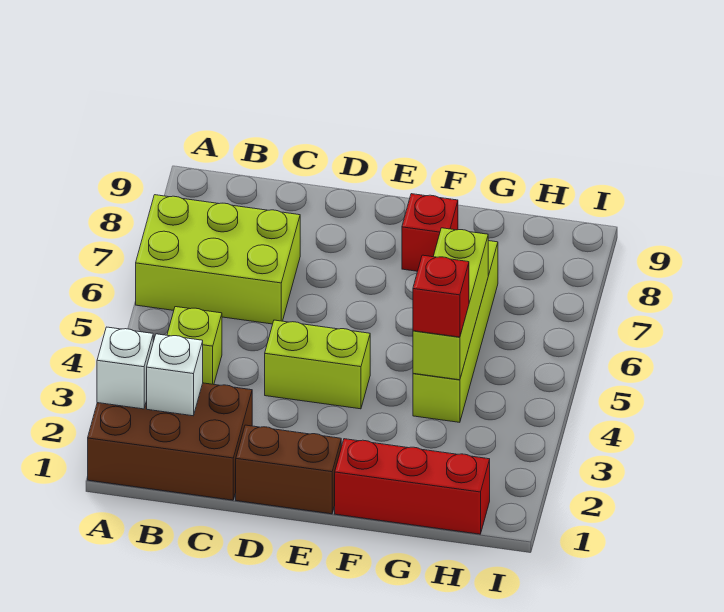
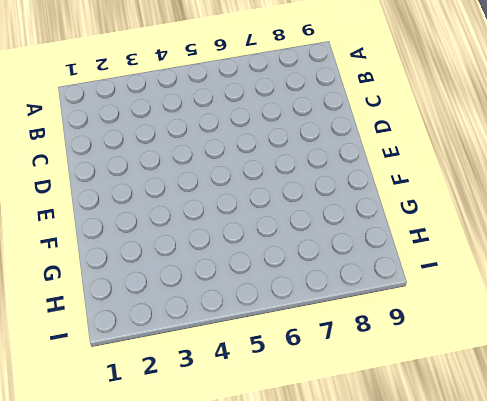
none -> brown 2x3 brick [88,383,252,500]
none -> lime 2x3 brick [136,195,300,324]
none -> lime 1x1 brick [167,307,222,384]

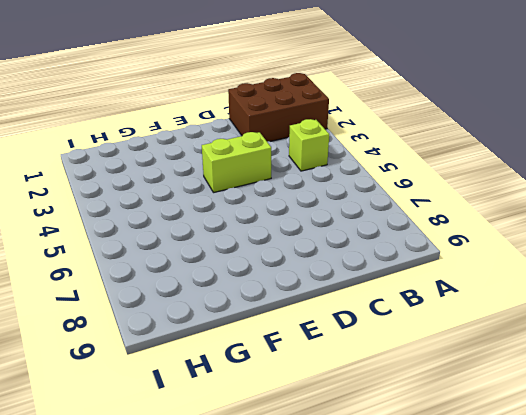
none -> lime 2x3 brick [136,195,300,324]
none -> brown 1x2 brick [236,425,341,514]
none -> red 1x3 brick [335,439,490,534]

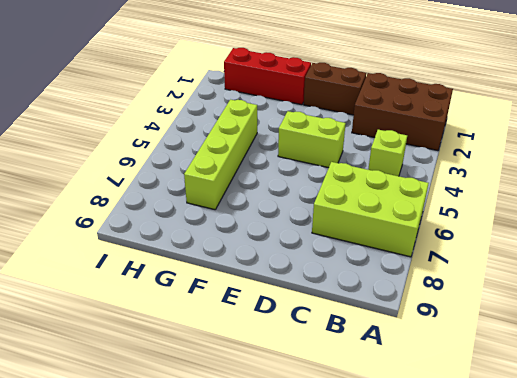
none -> red 1x1 brick [402,194,458,271]
none -> white 1x1 brick [97,327,153,409]
none -> white 1x1 brick [147,334,203,416]

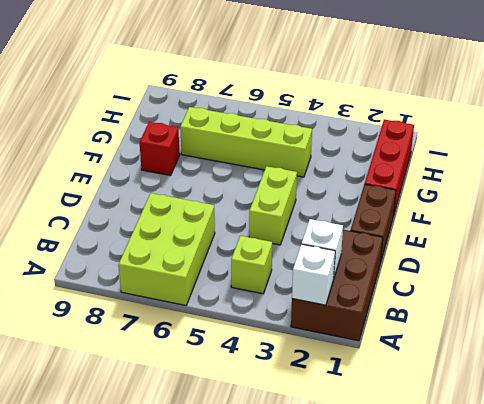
none -> lime 1x3 brick [413,228,488,380]
none -> red 1x1 brick [413,255,469,337]

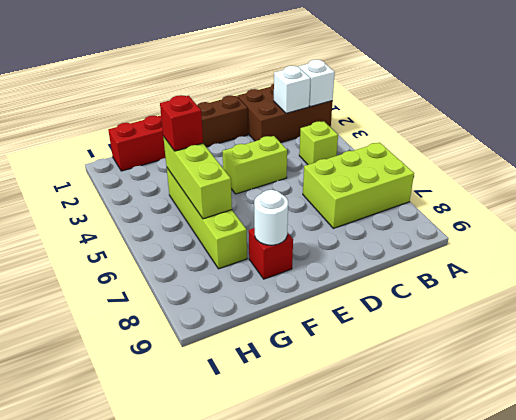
white 1x1 round brick [254,190,288,245] -> none

